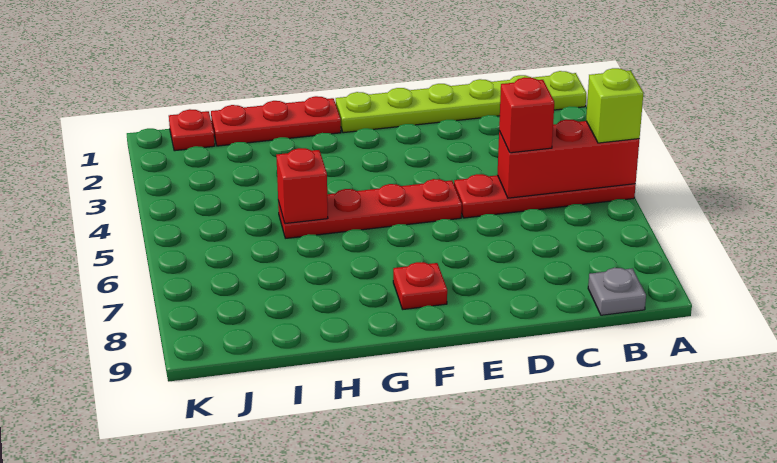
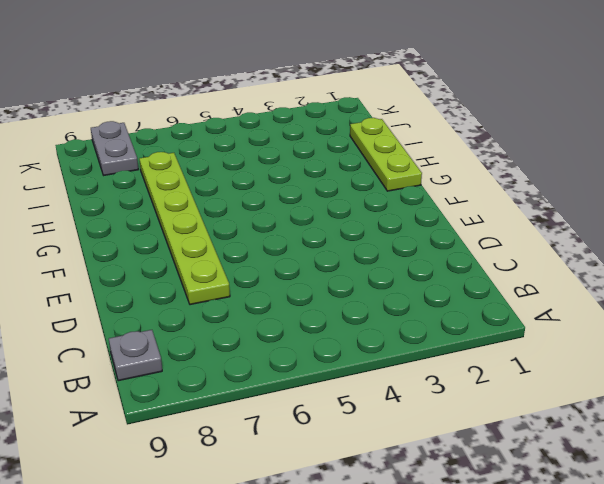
lime 1x6 plate [139,152,230,305] -> lime 1x6 plate moved to [336,71,586,133]
lime 1x3 plate [350,118,422,191] -> red 1x3 plate [211,96,341,146]
grey 1x2 plate [91,121,138,175] -> none
none -> red 1x4 plate [454,174,636,218]
none -> red 1x4 plate [278,179,462,238]

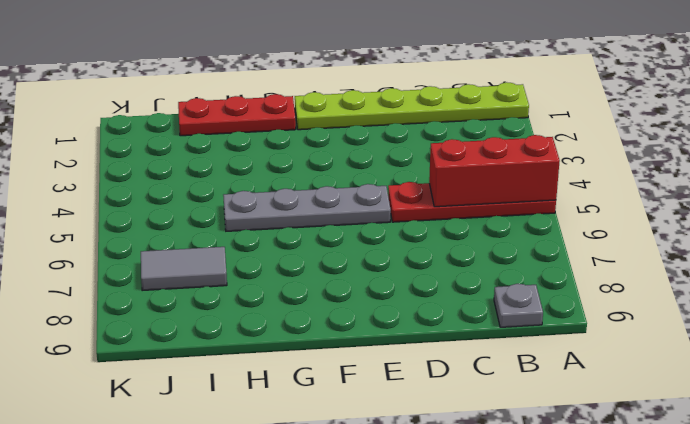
grey 1x4 plate [223,184,391,231] -> red 1x4 plate [278,179,462,238]
grey 1x2 tile [141,247,227,291] -> none
none -> red 1x1 plate [393,262,447,309]
none -> red 1x1 plate [169,109,215,151]

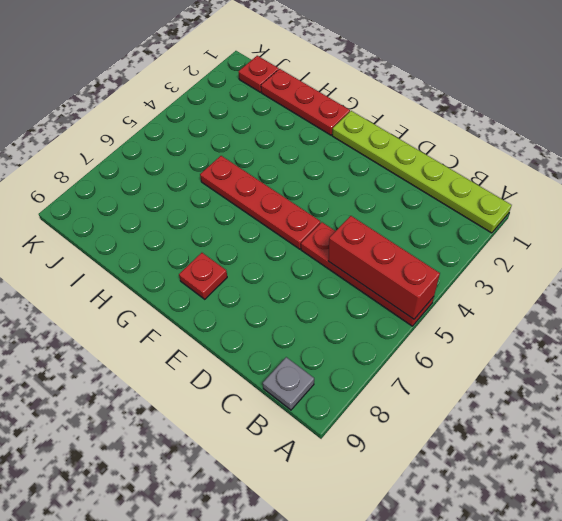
none -> red 1x1 brick [276,148,328,224]
none -> lime 1x1 brick [586,68,644,143]

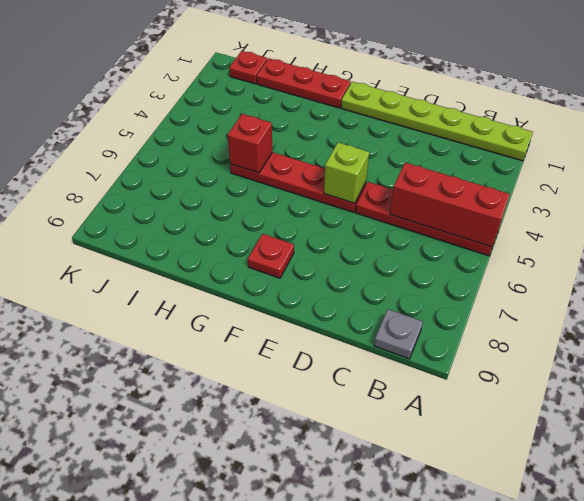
lime 1x1 brick [324,143,369,203] -> lime 1x1 brick moved to [586,68,644,143]
none -> red 1x1 brick [499,77,554,153]

